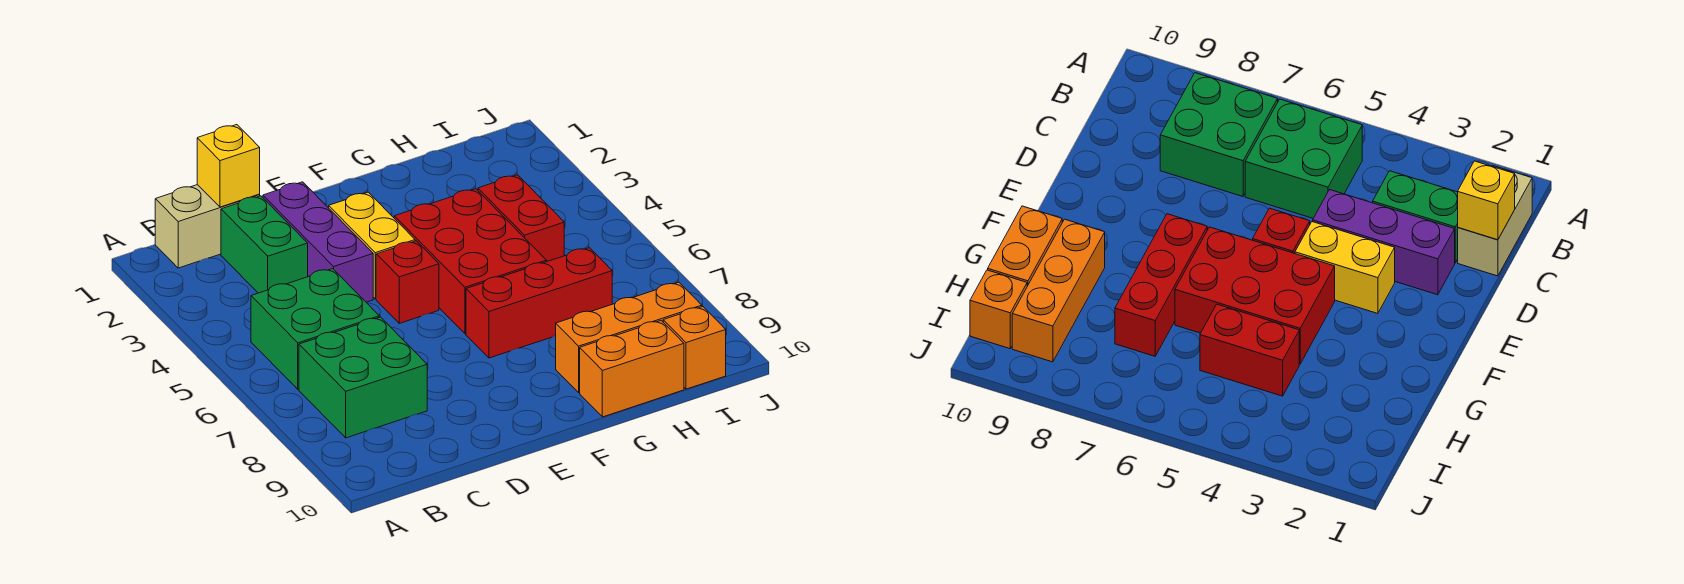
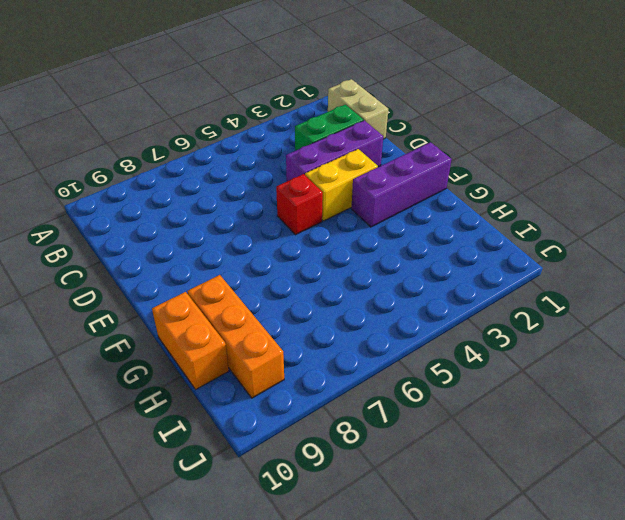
purple 1x3 brick [351,142,452,227] -> none
none -> green 2x2 brick [251,269,379,389]
none -> green 2x2 brick [299,317,427,438]
none -> red 2x3 brick [394,189,547,334]

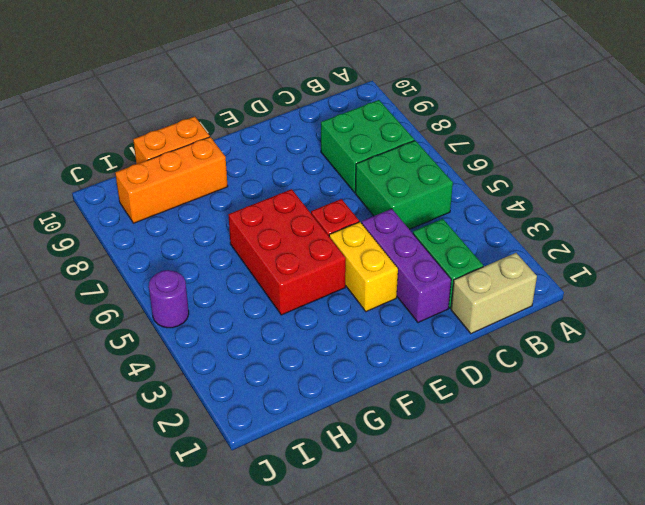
purple 1x1 round brick [149,270,189,328] -> none
none -> red 1x3 brick [466,248,612,358]
none -> red 1x2 brick [478,175,564,261]
none -> orange 1x1 brick [663,307,726,389]

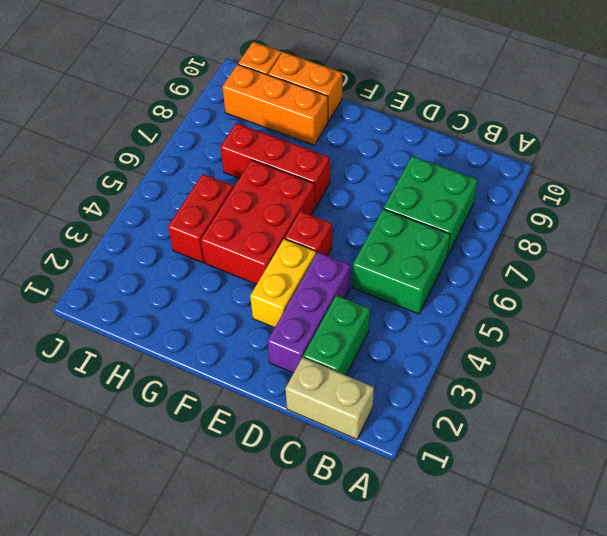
none -> yellow 1x1 brick [197,125,260,207]

